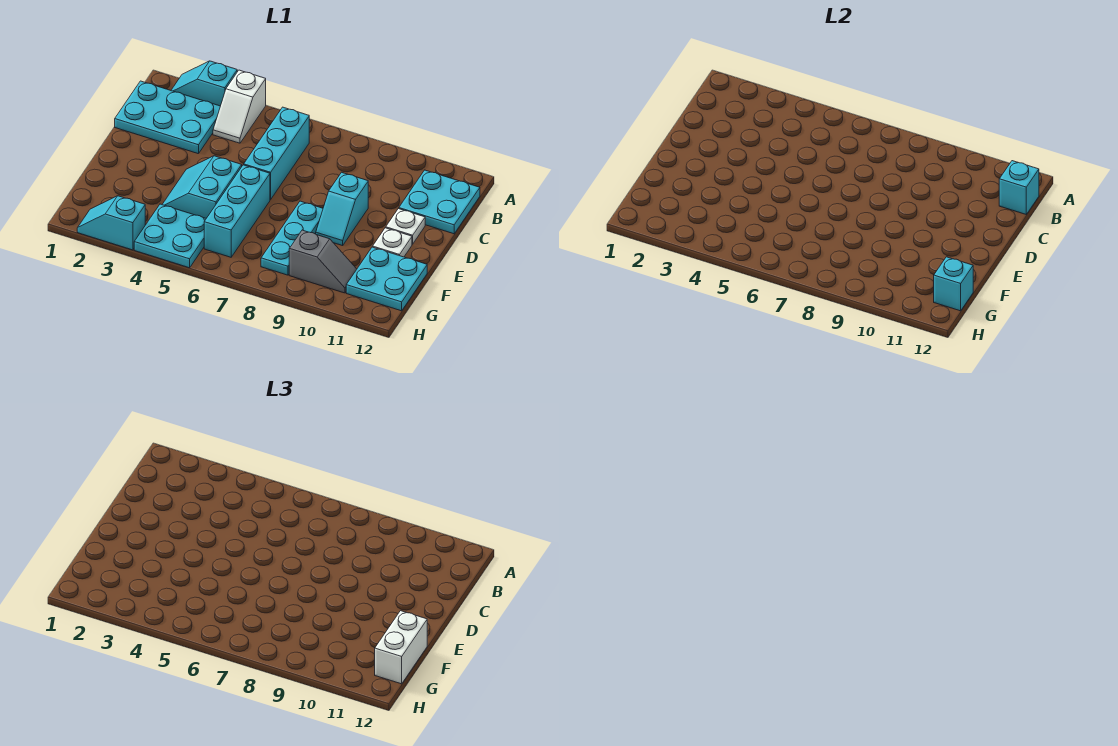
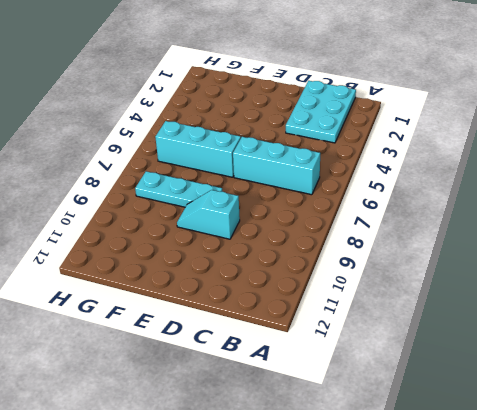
none -> cyan 1x2 slope [171,61,237,106]
none -> white 1x2 slope [213,70,266,143]
none -> cyan 2x2 plate [399,170,480,234]

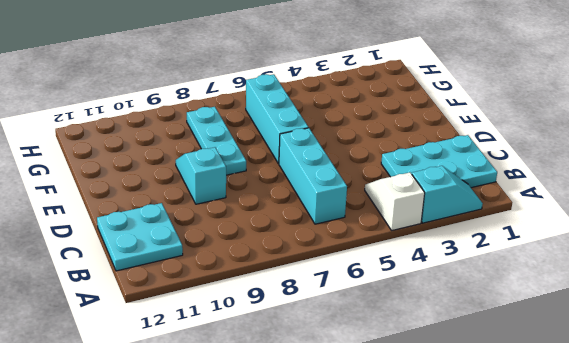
none -> white 1x1 plate [386,209,425,244]
none -> cyan 2x2 slope [162,156,242,218]
none -> white 1x1 plate [373,228,412,257]

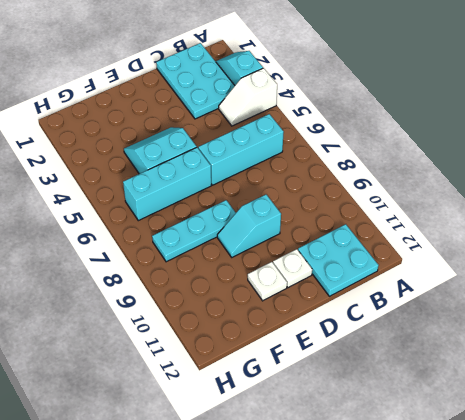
none -> cyan 2x2 plate [346,247,427,311]
none -> cyan 2x2 plate [134,204,206,268]
none -> grey 1x2 slope [289,230,357,293]

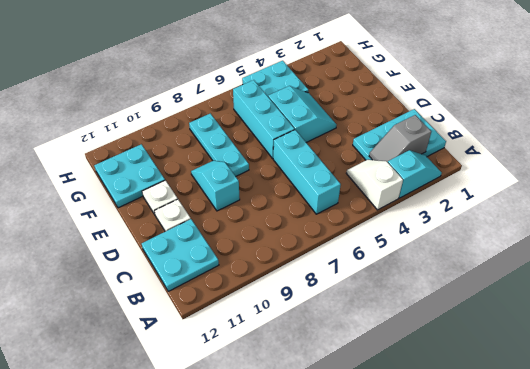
grey 1x2 slope [369,115,431,162] -> grey 1x2 slope moved to [289,230,357,293]
none -> cyan 1x2 slope [77,196,145,250]
none -> cyan 1x1 brick [999,161,1039,214]
none -> cyan 1x1 brick [934,257,973,311]

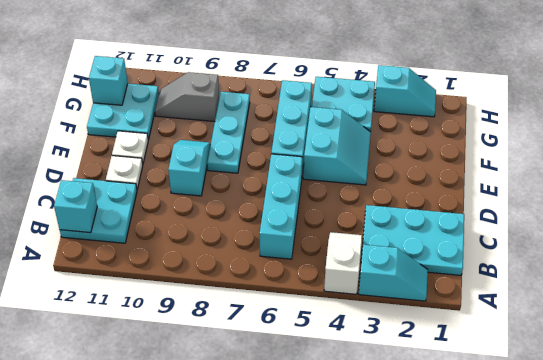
none -> white 1x2 brick [375,611,427,684]

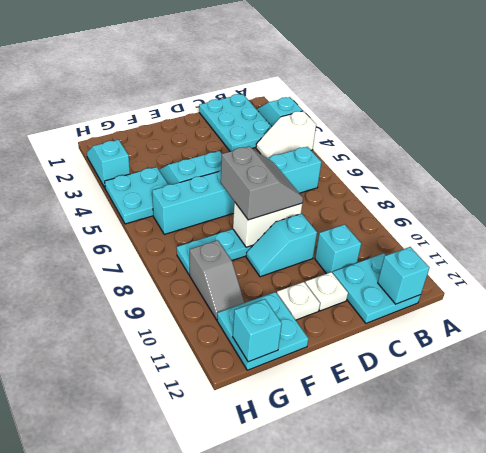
cyan 1x1 brick [315,224,361,274] -> none
grey 2x2 slope [221,147,303,220] -> none
white 1x2 brick [233,202,302,247] -> white 1x2 brick moved to [375,611,427,684]

